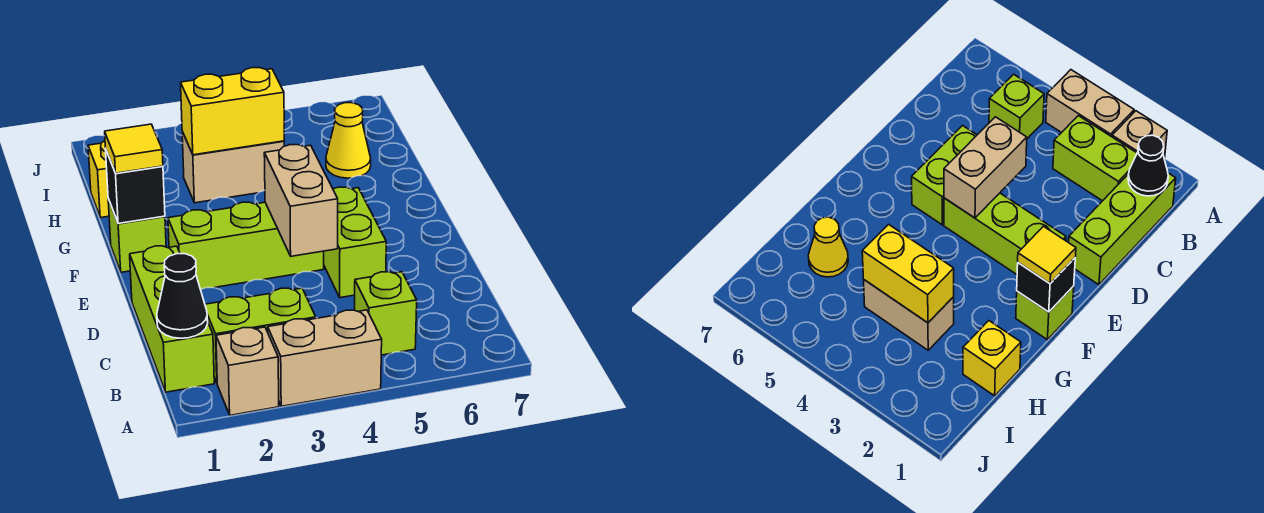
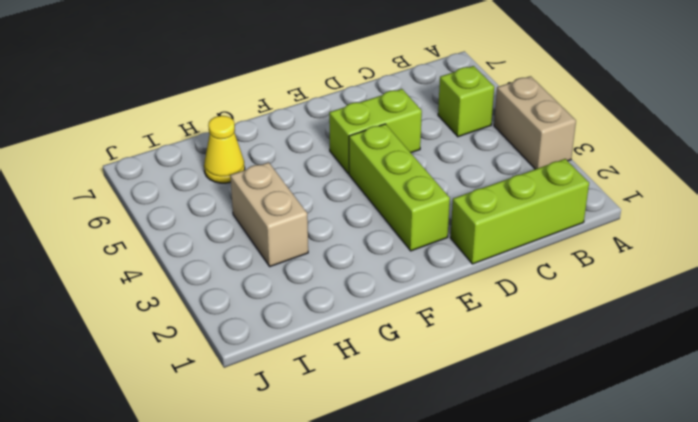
none -> tan 1x1 brick [216,327,279,415]
none -> lime 1x2 brick [205,288,316,382]
none -> lime 1x1 brick [108,199,166,272]

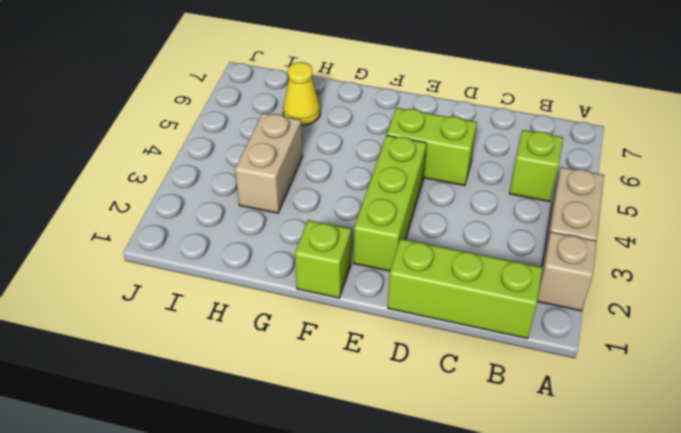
none -> lime 1x2 brick [205,288,316,382]
none -> yellow 1x1 brick [88,140,109,218]
none -> black 1x1 cone [157,254,208,338]

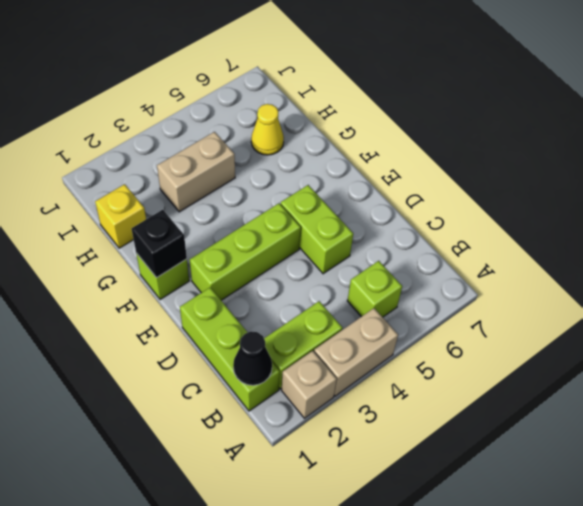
none -> tan 1x2 brick [264,145,338,256]
none -> yellow 1x2 brick [181,68,284,155]
none -> yellow 1x1 tile [105,124,163,173]

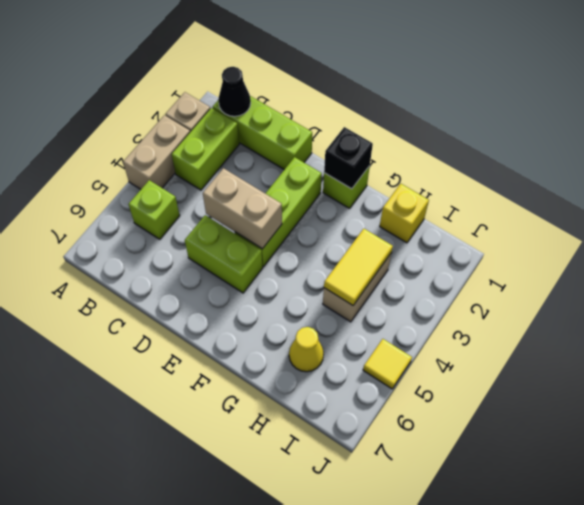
yellow 1x2 tile [324,229,393,305] -> yellow 1x2 brick [181,68,284,155]
yellow 1x1 tile [363,339,412,389] -> yellow 1x1 tile moved to [105,124,163,173]

